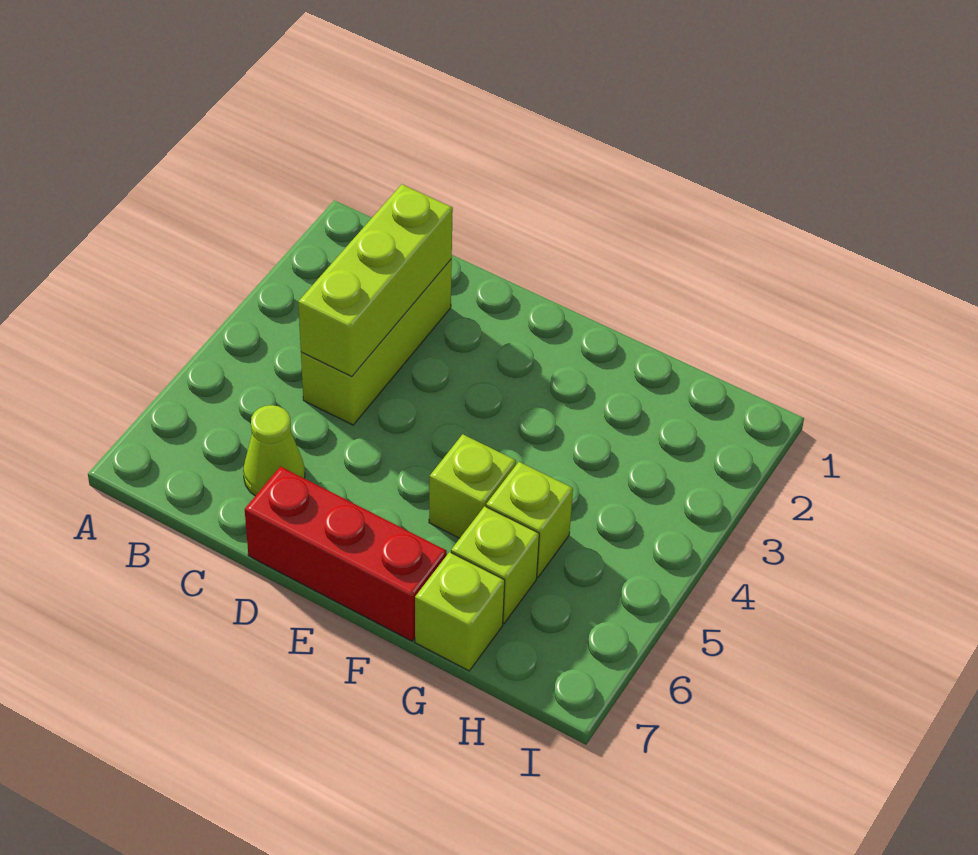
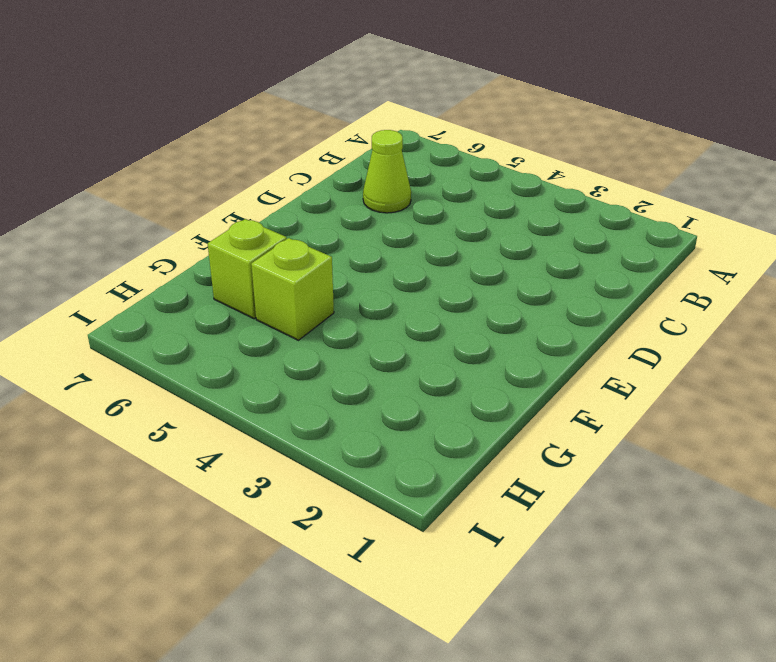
none -> lime 1x3 brick [301,259,452,425]
none -> red 1x3 brick [245,467,447,641]

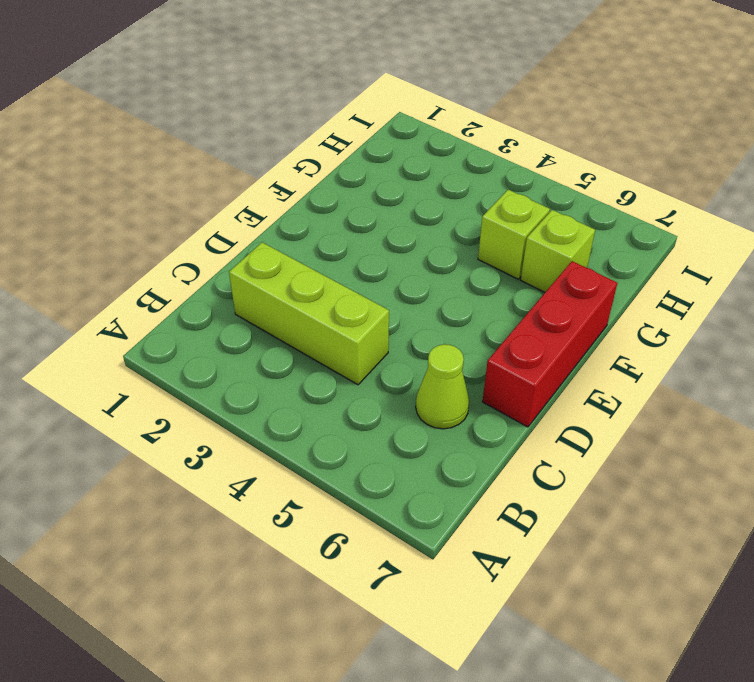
none -> lime 1x1 brick [429,434,516,538]
none -> lime 1x1 brick [415,552,505,671]

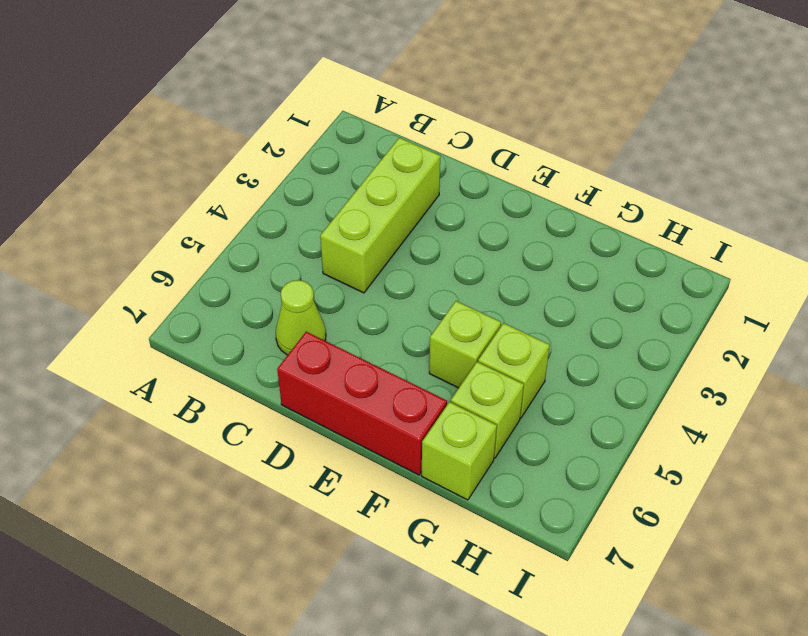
none -> lime 1x3 brick [298,184,453,377]

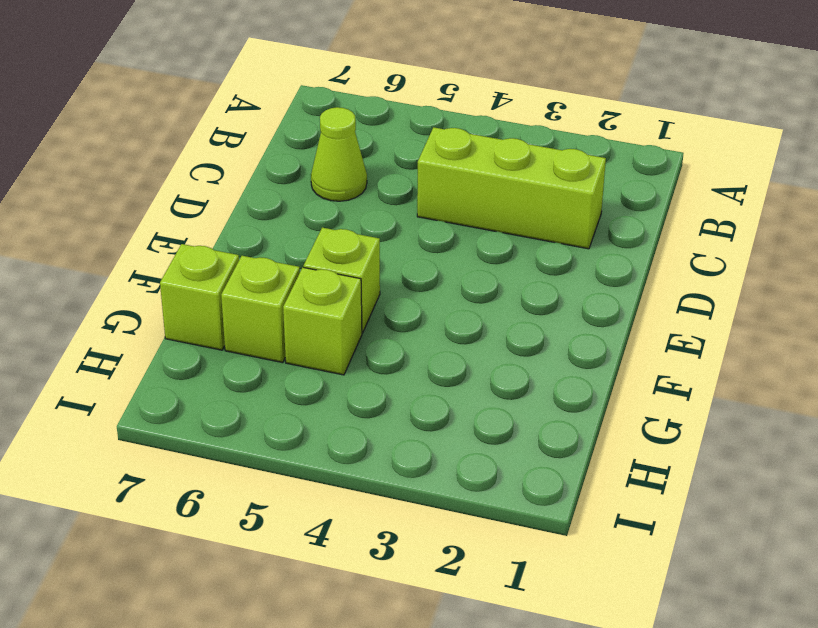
none -> red 1x3 brick [245,467,447,641]
none -> lime 1x3 brick [298,184,453,377]

